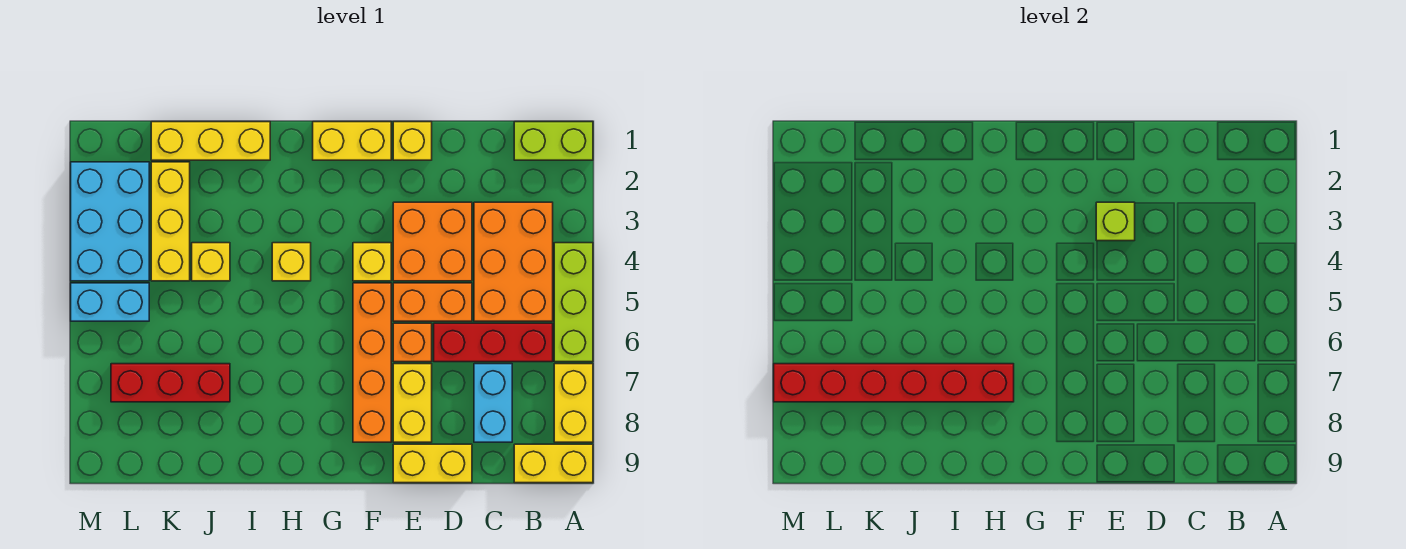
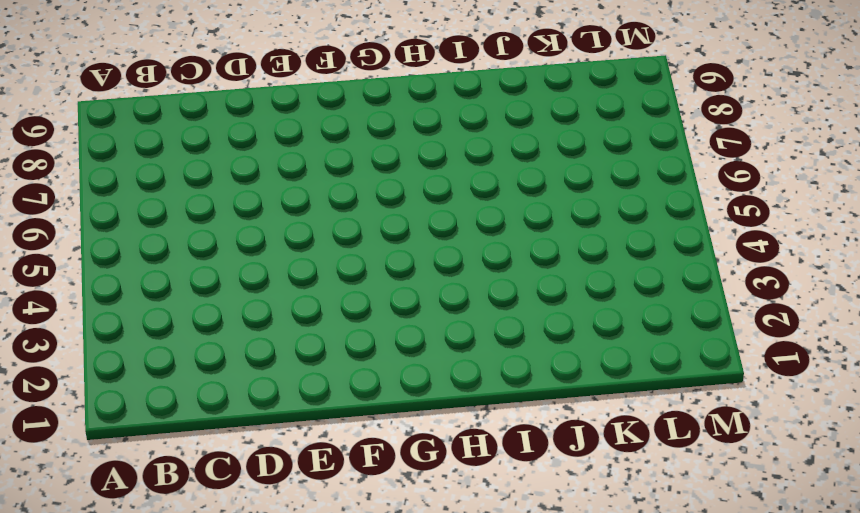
none -> lime 1x2 brick [514,122,593,160]
none -> lime 1x3 brick [554,243,593,362]
none -> yellow 1x2 brick [554,364,593,442]

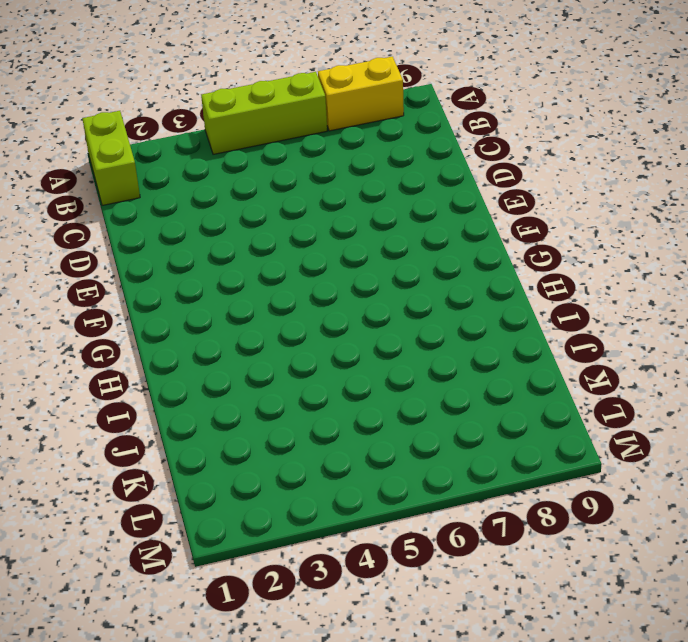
none -> yellow 1x2 brick [514,444,593,483]
none -> orange 2x3 brick [474,202,553,321]
none -> red 1x3 brick [434,323,553,362]

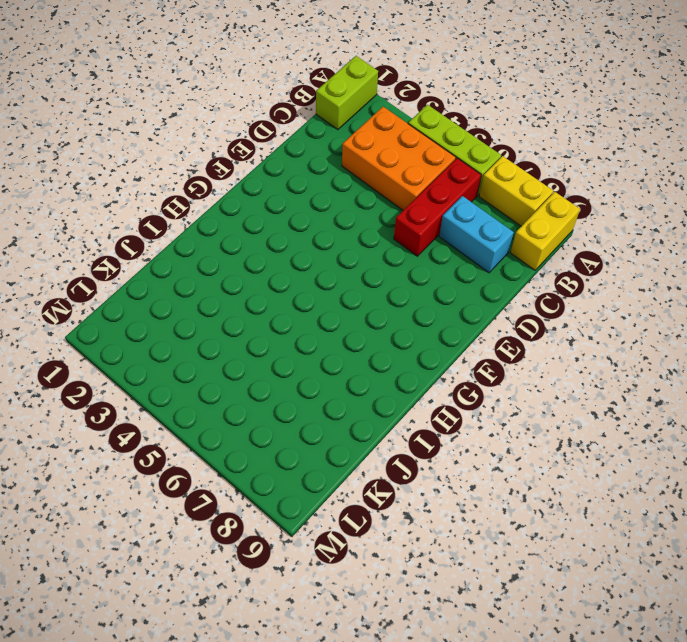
none -> orange 2x2 brick [393,202,472,281]
none -> orange 1x2 brick [393,283,472,321]
none -> yellow 1x2 brick [393,444,472,483]

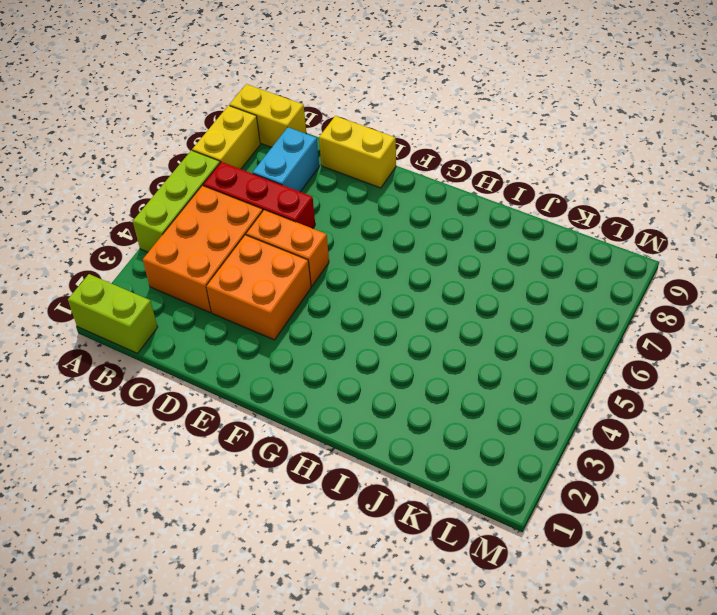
none -> yellow 1x1 brick [393,122,432,160]
none -> orange 1x1 brick [393,323,432,362]
none -> yellow 1x2 brick [393,364,432,442]

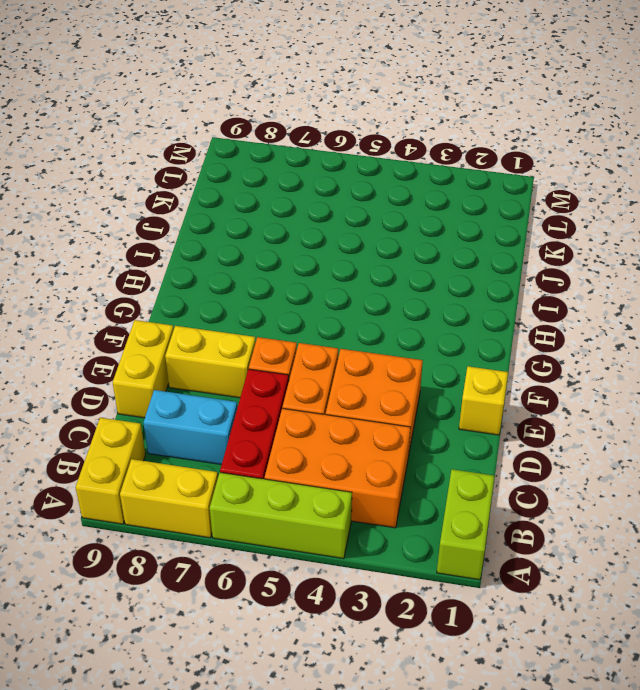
none -> yellow 1x2 brick [313,122,391,160]
none -> yellow 1x1 brick [353,243,391,281]
none -> orange 1x4 brick [353,283,391,442]

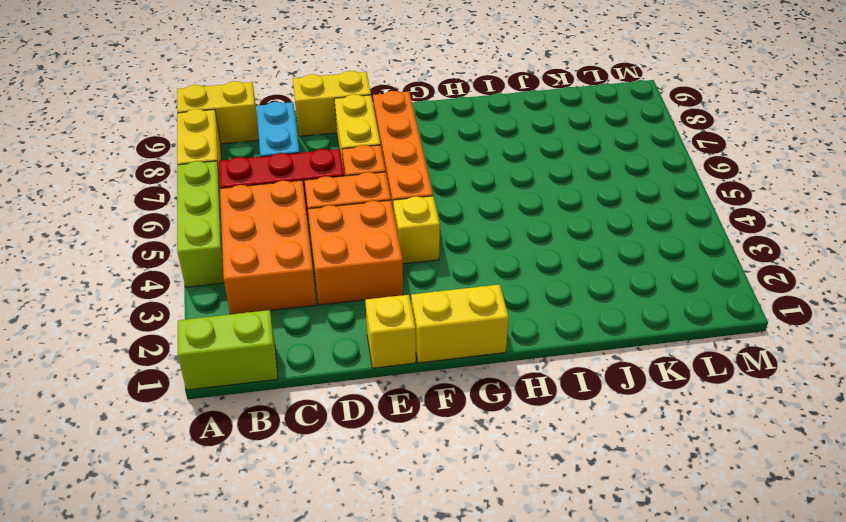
none -> yellow 1x1 brick [272,243,311,281]
none -> yellow 1x3 brick [151,122,270,160]
none -> yellow 1x1 brick [192,243,230,281]

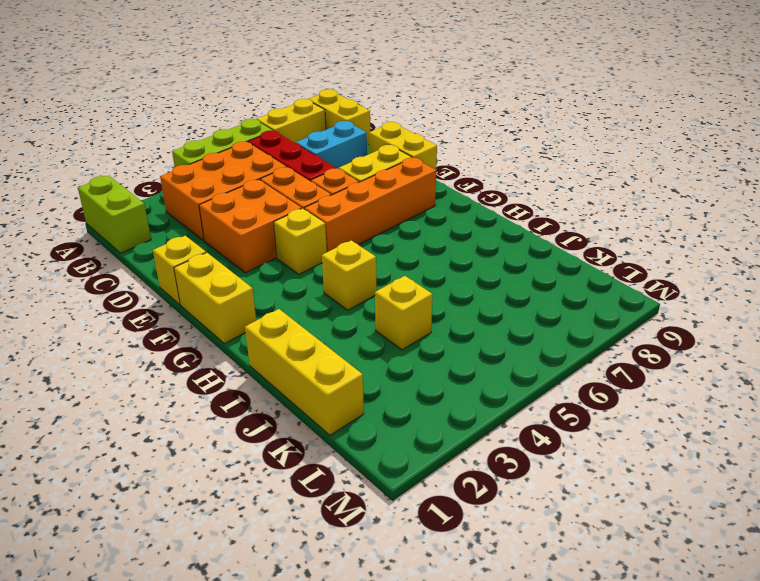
none -> red 1x3 brick [111,364,230,402]
none -> yellow 1x3 brick [151,162,190,281]
none -> cyan 2x3 brick [71,162,149,281]

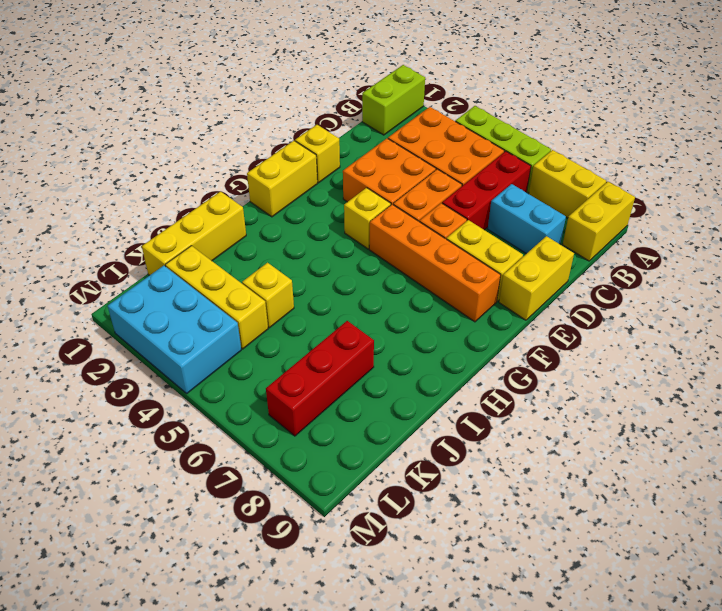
none -> yellow 1x1 brick [272,243,311,281]
none -> cyan 1x2 brick [71,283,149,321]
none -> lime 1x1 brick [1096,202,1135,241]

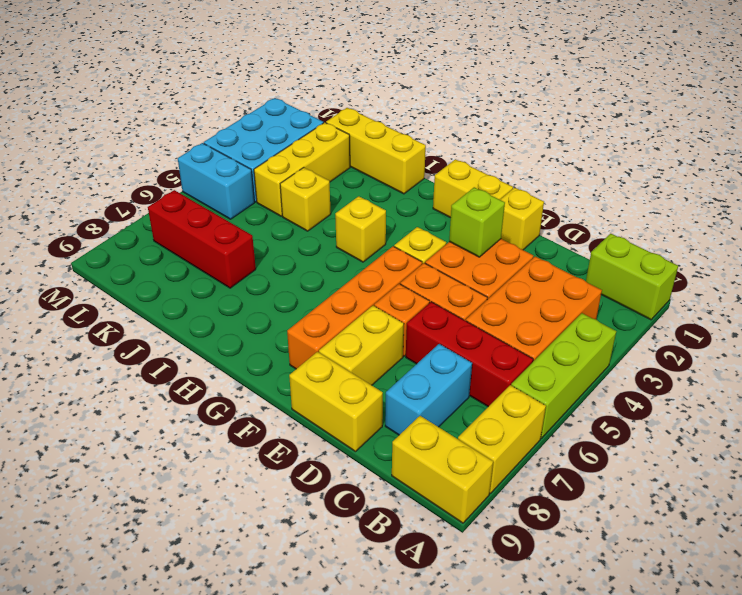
none -> red 1x6 brick [774,364,1014,402]

